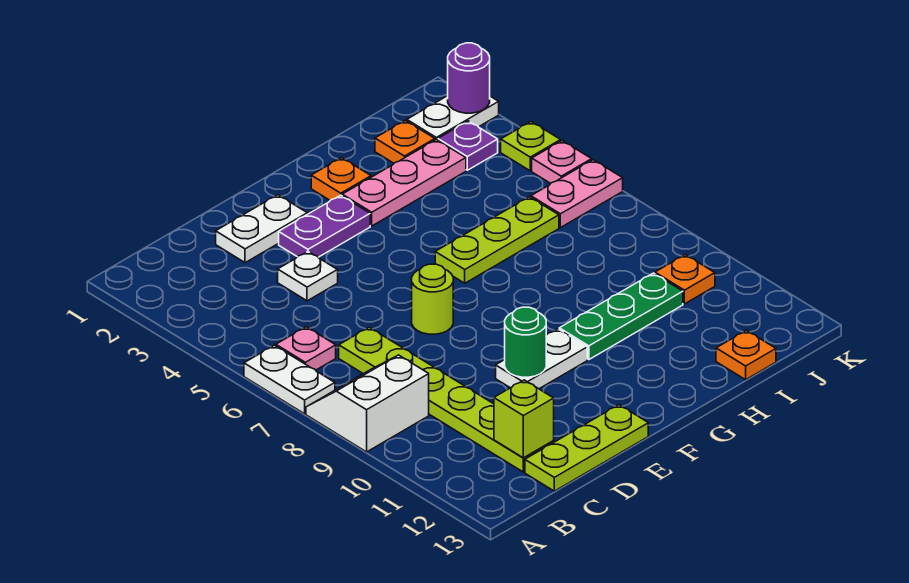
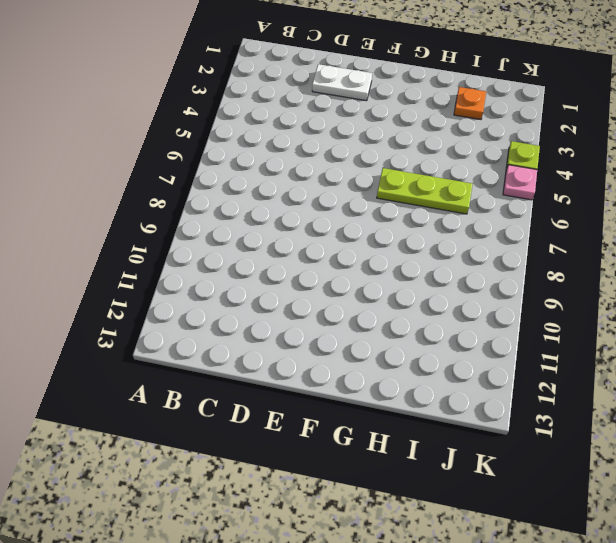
none -> white 1x2 plate [244,345,335,414]
none -> white 2x2 slope [306,355,429,452]
none -> pink 1x1 plate [276,327,336,370]

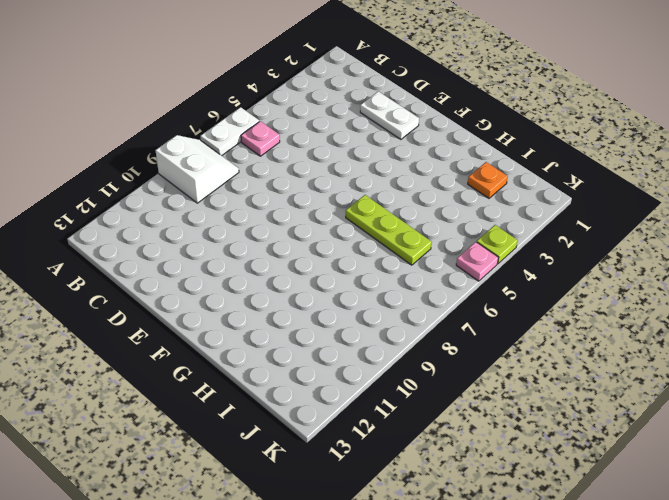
none -> lime 1x6 plate [339,327,554,472]
none -> lime 1x3 plate [525,405,648,491]
none -> white 1x1 plate [278,252,338,301]

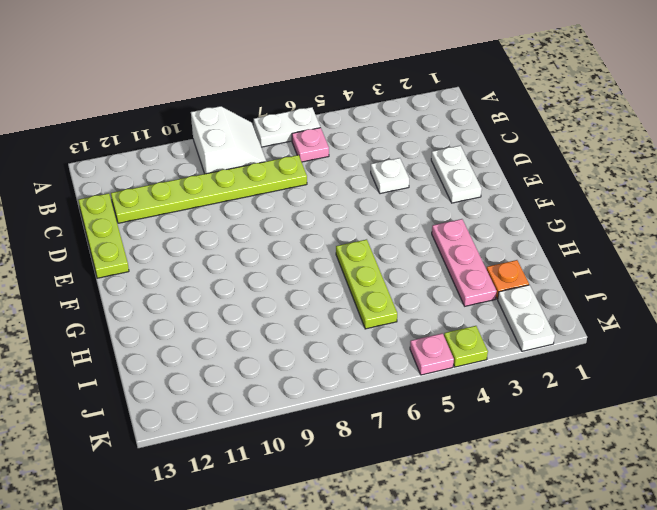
none -> purple 1x2 plate [279,195,370,257]
none -> lime 1x1 round brick [412,264,453,334]
none -> white 1x2 plate [496,329,587,389]

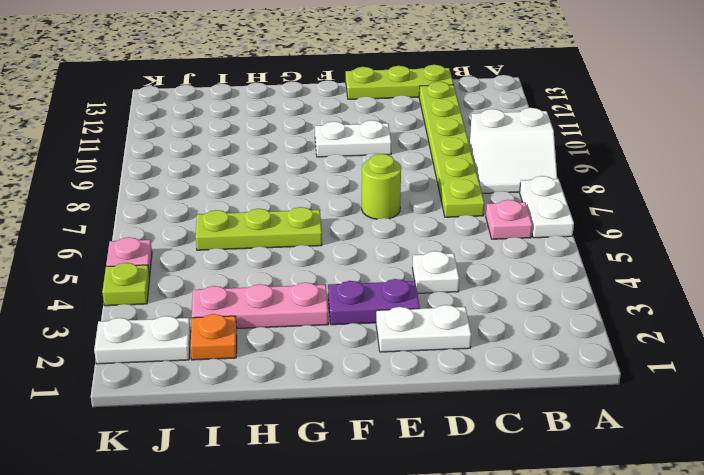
none -> orange 1x1 plate [311,158,371,200]
none -> green 1x3 plate [559,273,683,360]
none -> orange 1x1 plate [716,330,776,380]

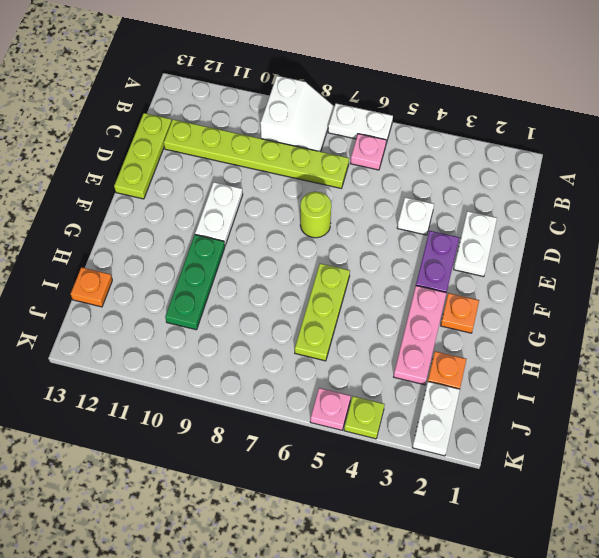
none -> purple 1x1 plate [438,121,498,170]
none -> pink 1x2 plate [531,160,623,228]
none -> orange 1x1 plate [655,255,715,304]

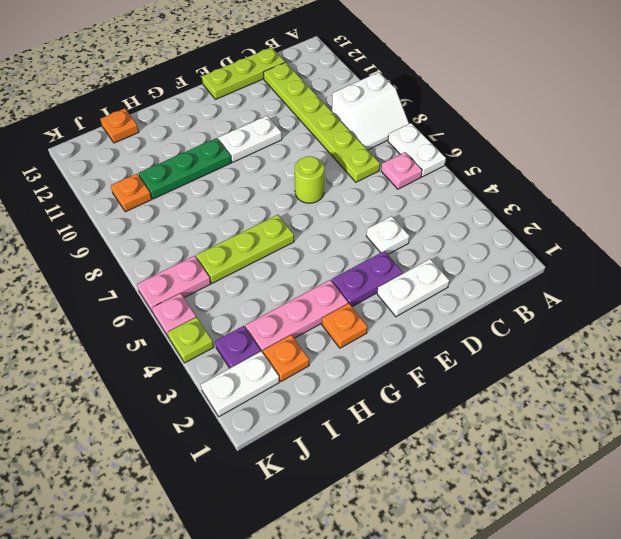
none -> lime 1x1 brick [494,380,554,458]
none -> green 1x1 round brick [505,307,546,377]
none -> purple 1x1 round brick [448,43,490,113]

